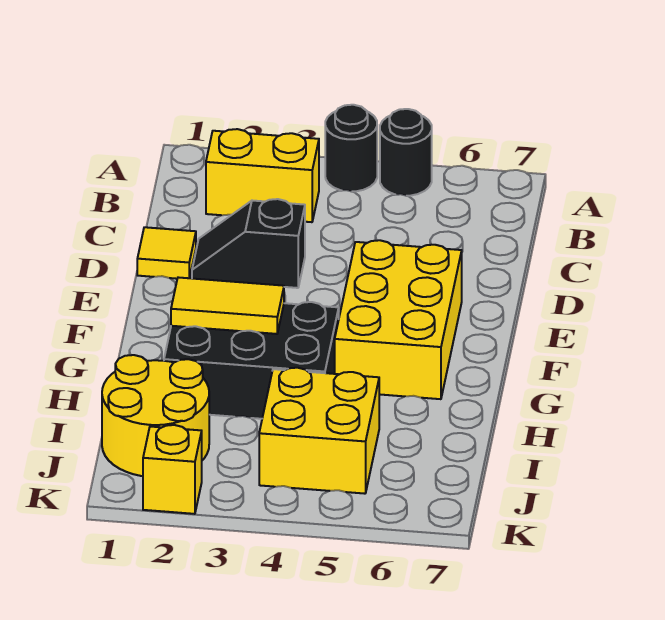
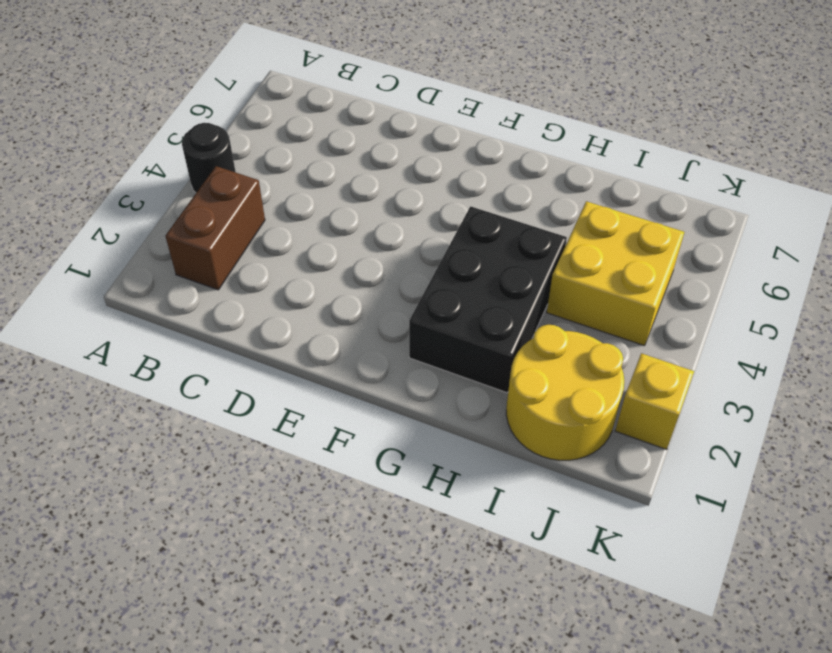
brown 1x2 brick [165,166,265,290] -> yellow 1x2 brick [206,129,319,222]
none -> black 1x1 round brick [380,109,432,196]
none -> yellow 1x1 tile [137,227,196,279]

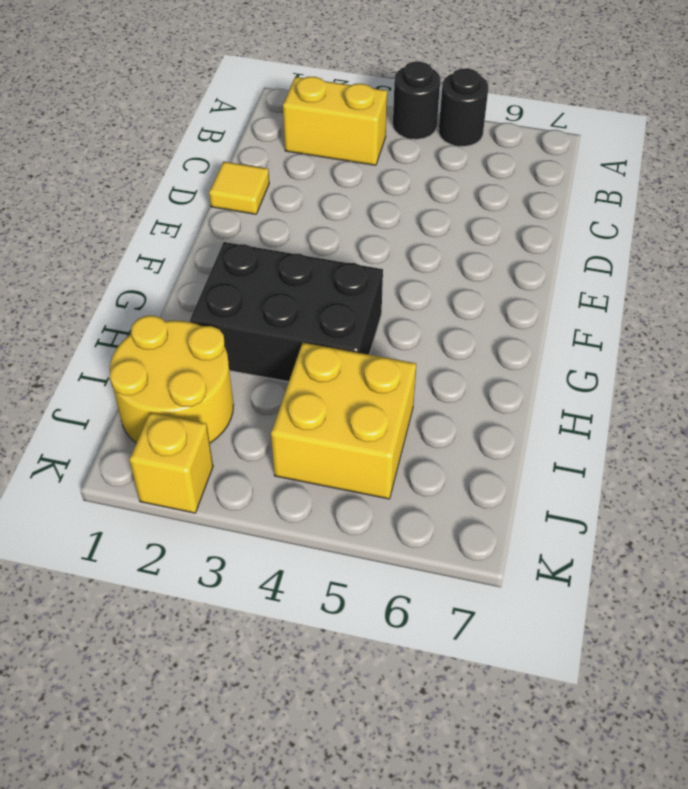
none -> black 1x2 slope [192,199,305,288]
none -> yellow 2x3 brick [335,240,462,399]

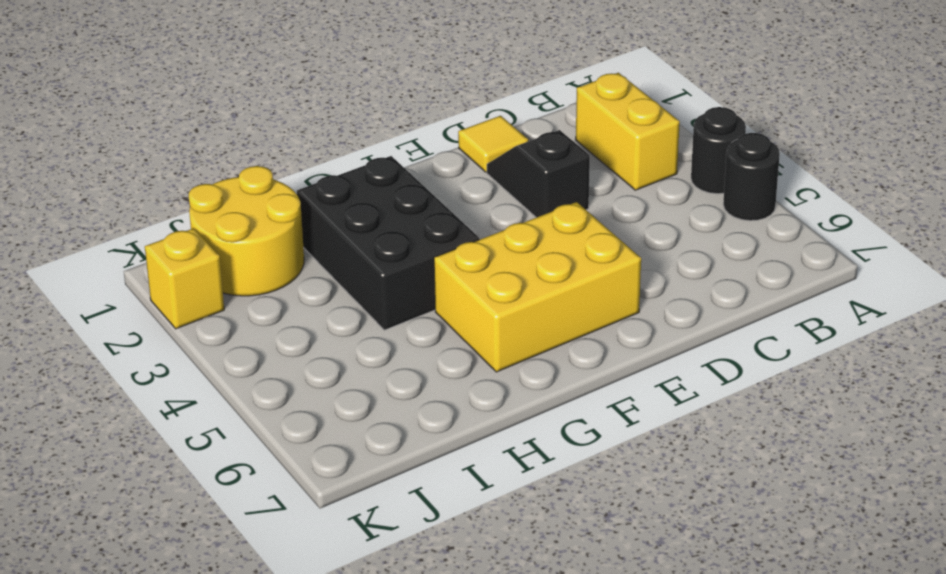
none -> yellow 2x2 brick [259,368,379,494]
none -> yellow 1x2 tile [171,277,284,334]

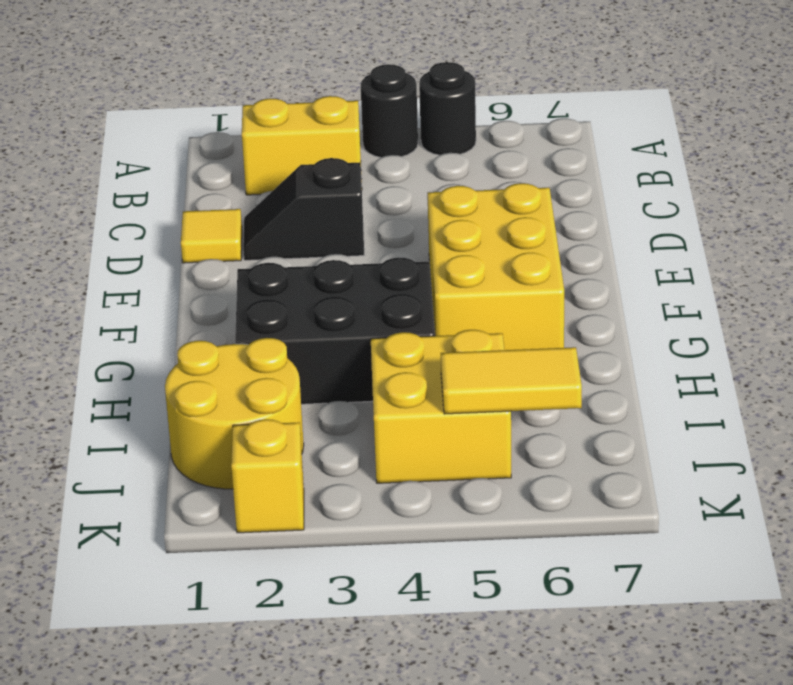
yellow 1x2 tile [441,347,582,414] -> yellow 1x2 tile moved to [171,277,284,334]

